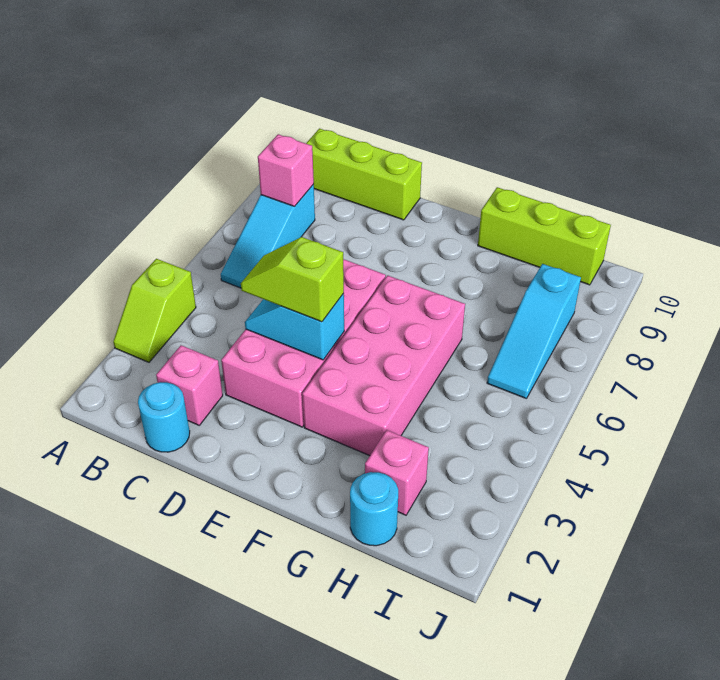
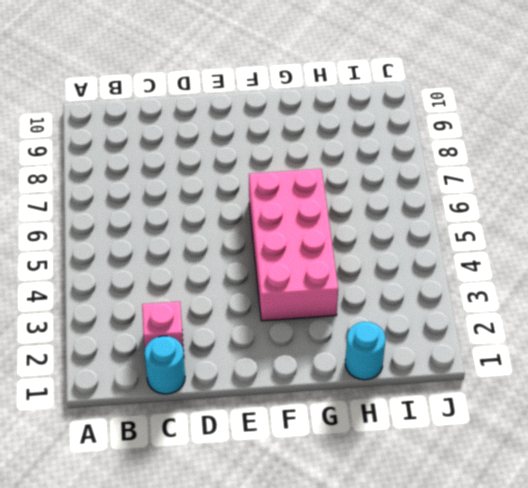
none -> lime 1x2 slope [113,259,196,362]
none -> cyan 1x3 slope [221,184,315,288]
none -> lime 1x3 brick [306,128,422,220]

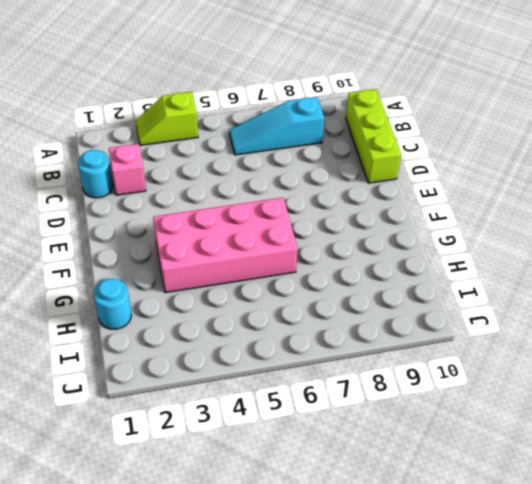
none -> pink 2x4 brick [221,259,386,427]
none -> lime 1x3 brick [478,187,611,285]
none -> pink 1x1 brick [365,430,429,515]

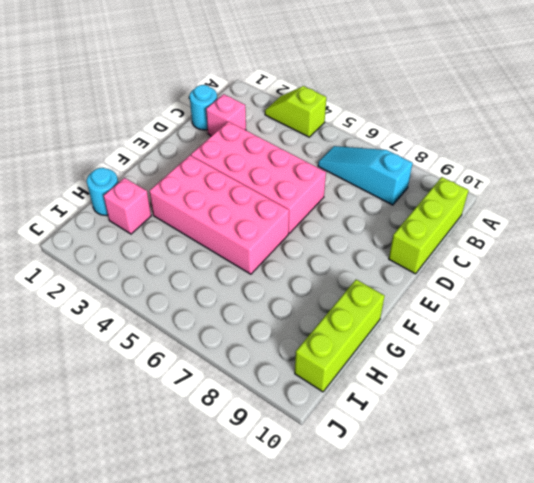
none -> cyan 1x3 slope [487,264,581,399]
none -> pink 1x1 brick [258,134,314,206]
none -> cyan 1x2 slope [245,294,344,360]

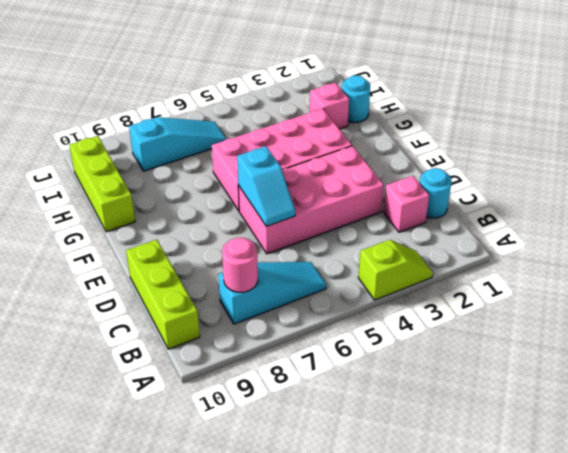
pink 1x1 round brick [222,237,258,292] -> pink 1x1 brick [258,134,314,206]
cyan 1x2 slope [237,146,295,226] -> cyan 1x2 slope moved to [245,294,344,360]
none -> lime 1x2 slope [241,237,344,322]

